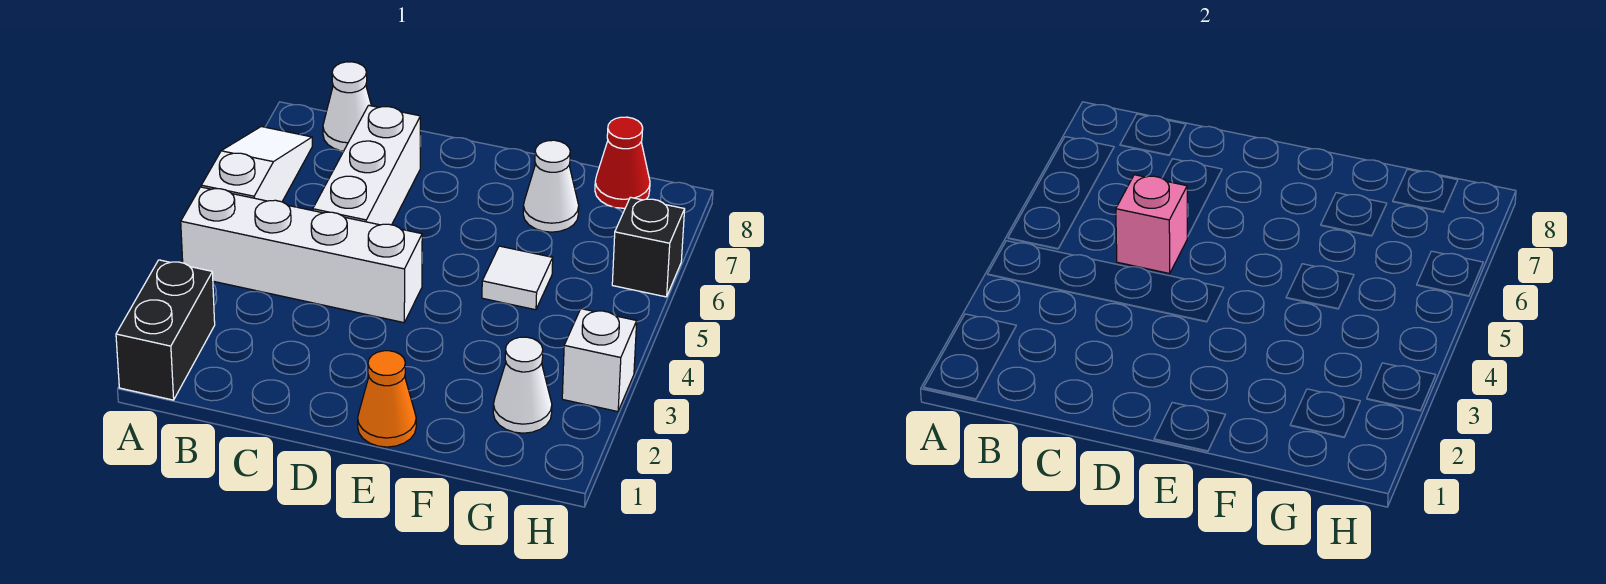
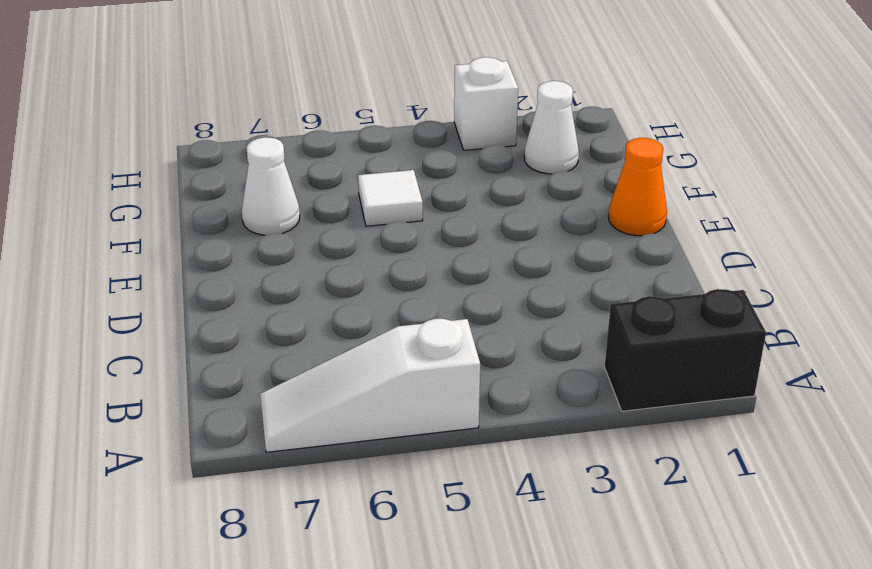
none -> white 1x4 brick [181,187,422,323]
none -> white 1x1 cone [323,62,371,151]
none -> white 1x3 brick [313,105,420,225]

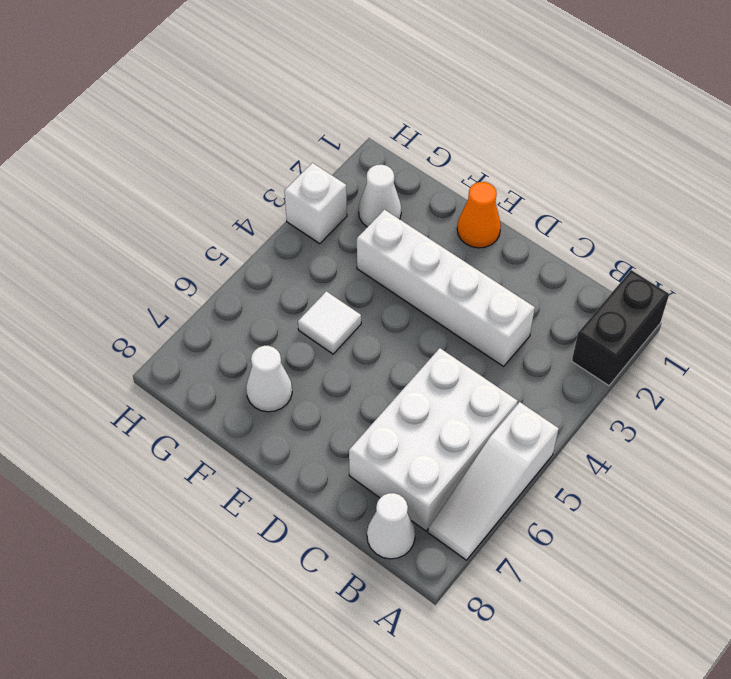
white 2x3 brick [349,348,518,531] -> white 1x3 brick [313,105,420,225]
white 1x4 brick [357,210,535,366] -> white 1x4 brick moved to [181,187,422,323]
none -> red 1x1 cone [595,117,650,208]
none -> black 1x1 brick [612,197,685,297]
none -> pink 1x1 brick [1116,175,1188,273]

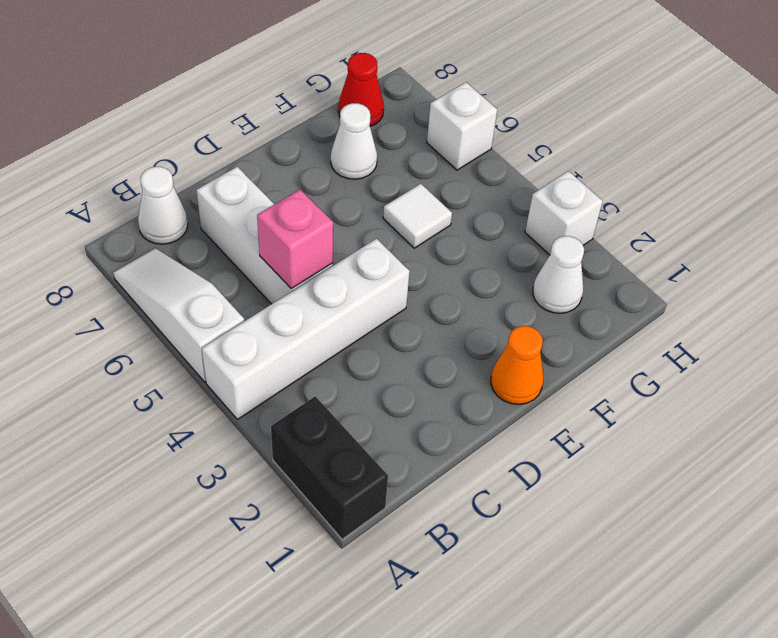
white 1x1 brick [427,82,497,170] -> black 1x1 brick [612,197,685,297]

